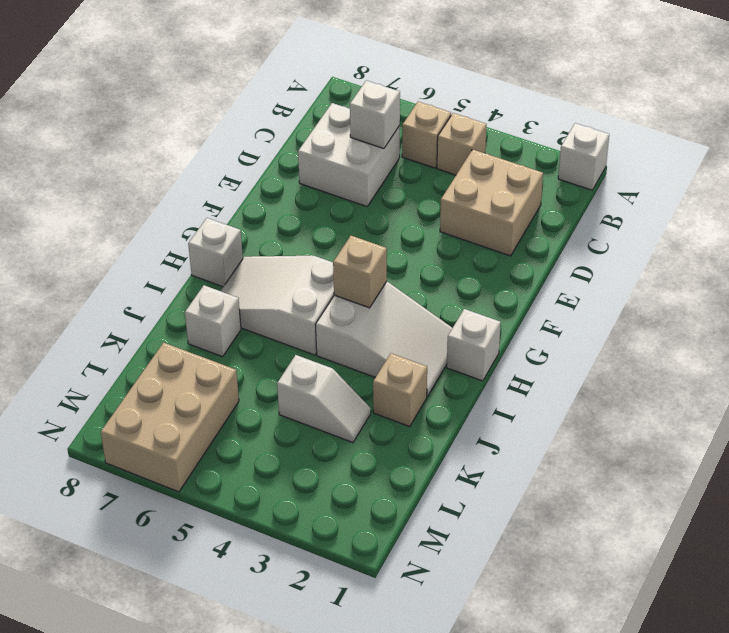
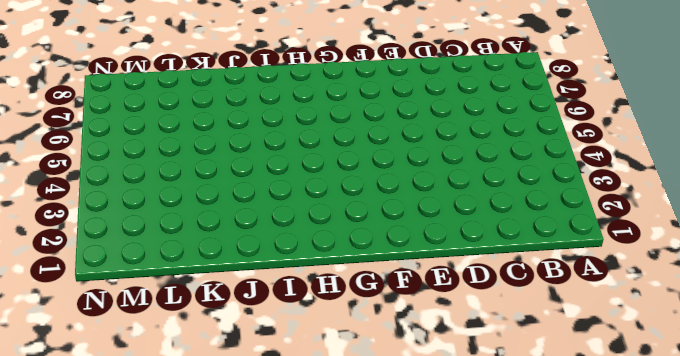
none -> white 1x1 brick [558,123,609,190]
none -> tan 1x1 brick [437,113,487,175]
none -> tan 1x1 brick [402,102,451,168]

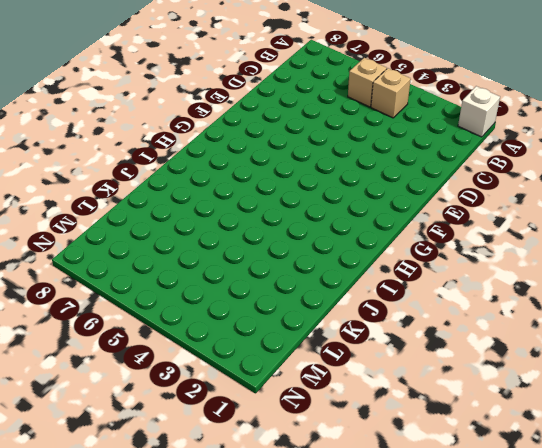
none -> tan 2x2 brick [440,149,543,256]
none -> white 2x2 brick [298,103,400,207]
none -> white 1x1 brick [447,309,501,381]

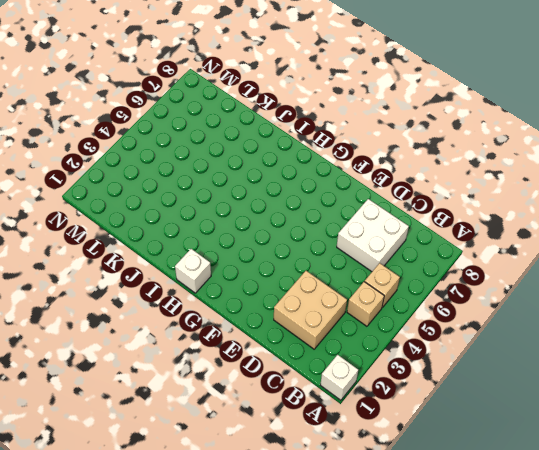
none -> white 2x3 slope [315,281,452,397]
none -> white 2x3 slope [221,256,334,355]
none -> white 1x1 brick [188,218,243,287]

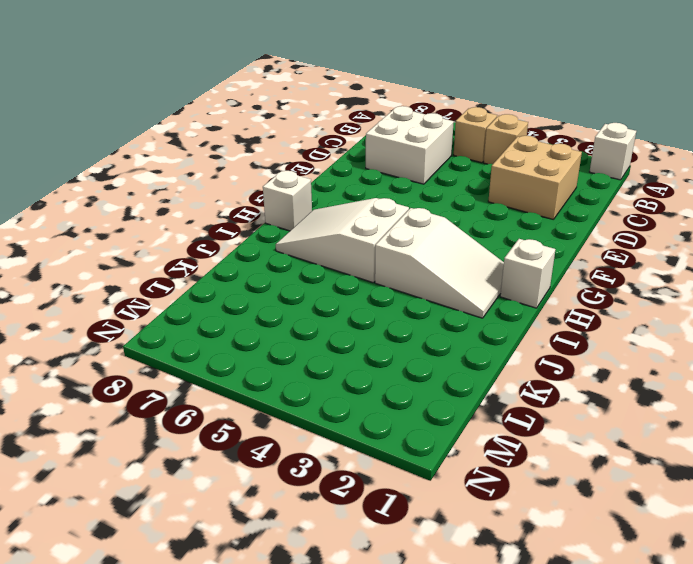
none -> tan 1x1 brick [373,353,427,427]
none -> white 1x1 brick [185,285,241,357]
none -> white 1x2 slope [277,355,371,443]

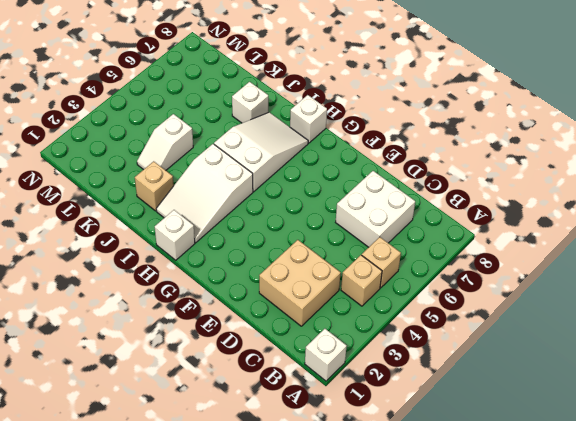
none -> tan 2x3 brick [101,343,239,492]
none -> white 1x1 brick [350,81,400,149]
none -> tan 1x1 brick [333,236,387,308]

